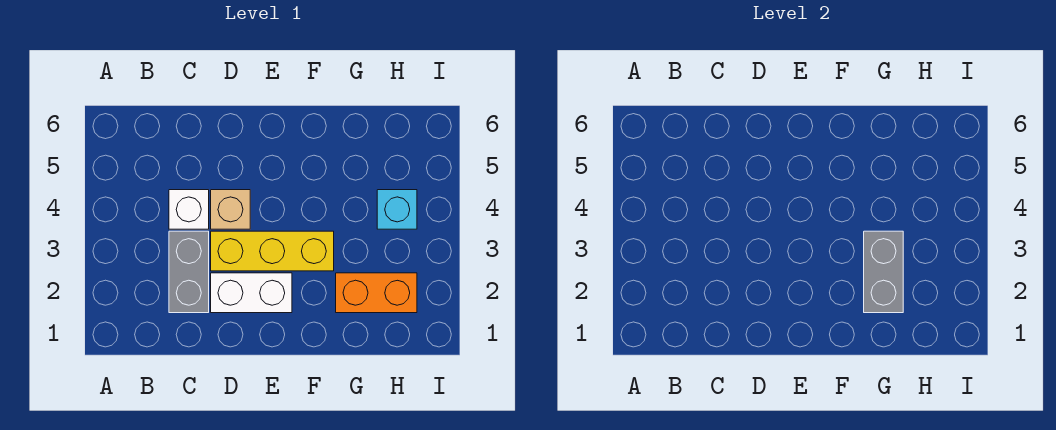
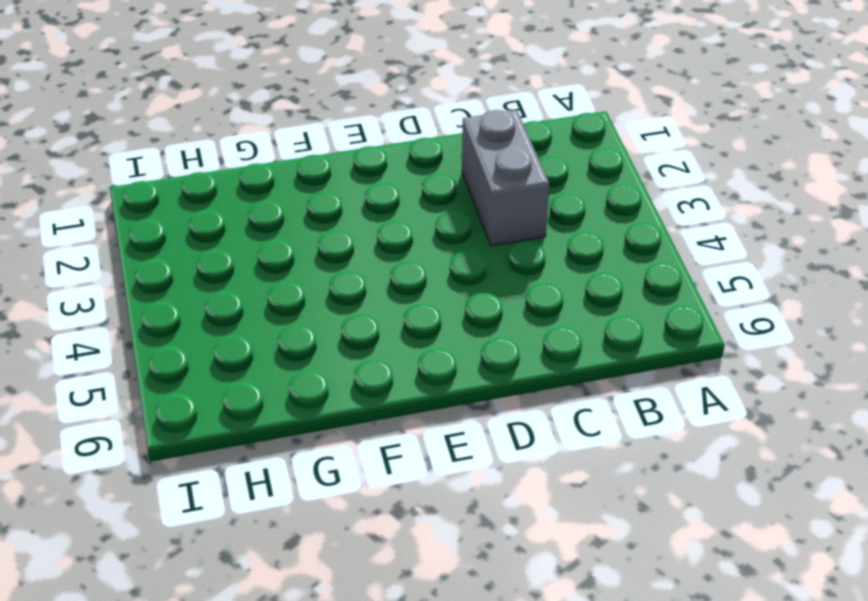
none -> white 1x1 brick [169,190,209,229]
none -> white 1x2 brick [211,273,292,313]

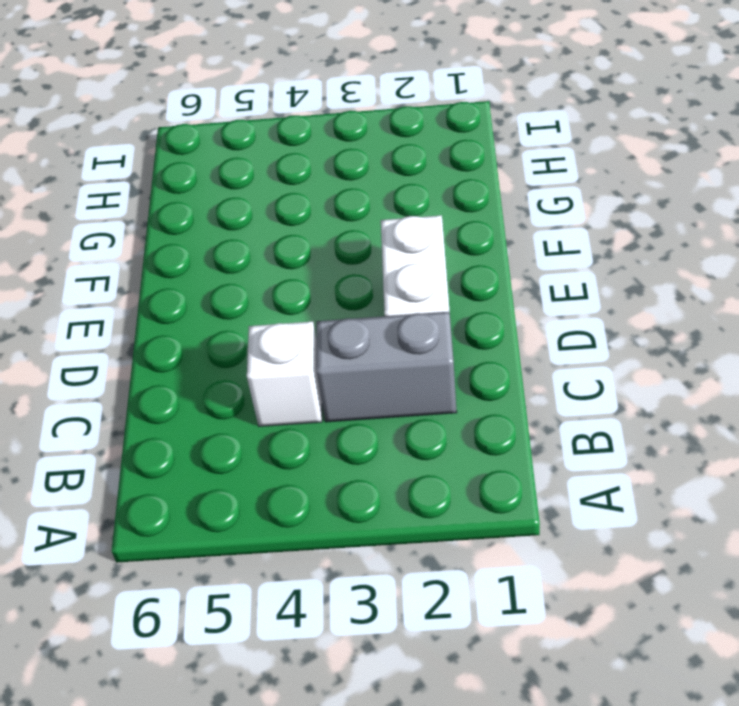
none -> yellow 1x3 brick [211,231,334,271]
none -> tan 1x1 brick [211,190,250,229]

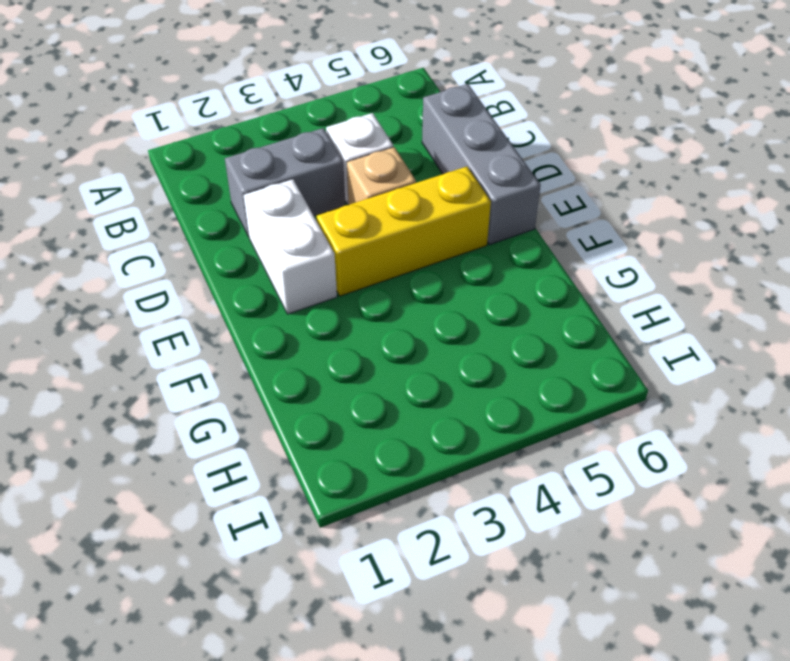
grey 1x3 brick [422,84,541,245] -> none
yellow 1x3 brick [316,167,491,296] -> yellow 1x3 brick turned to [211,231,334,271]
none -> orange 1x2 brick [336,273,417,313]
none -> cyan 1x1 brick [377,190,417,229]

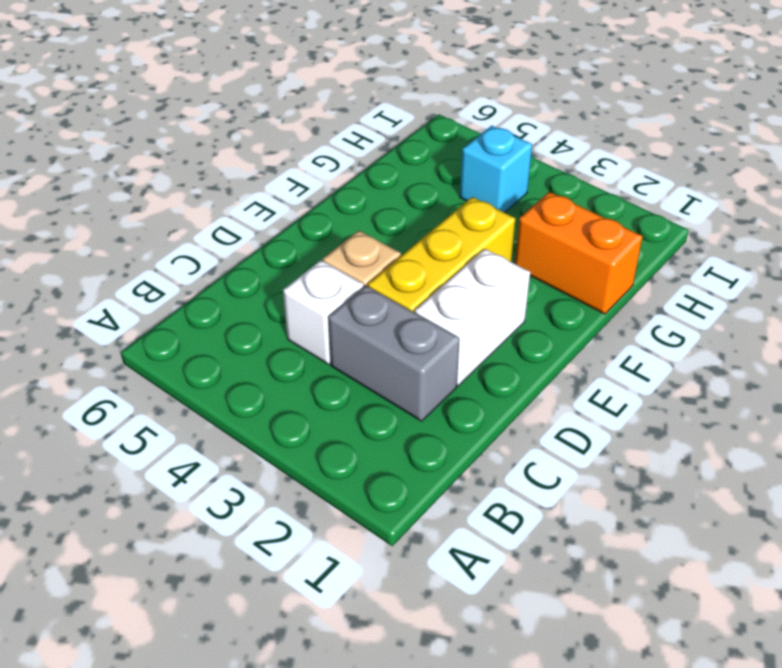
orange 1x2 brick [515,192,643,314] -> orange 1x2 brick turned to [336,273,417,313]
none -> grey 1x2 brick [864,231,903,313]

